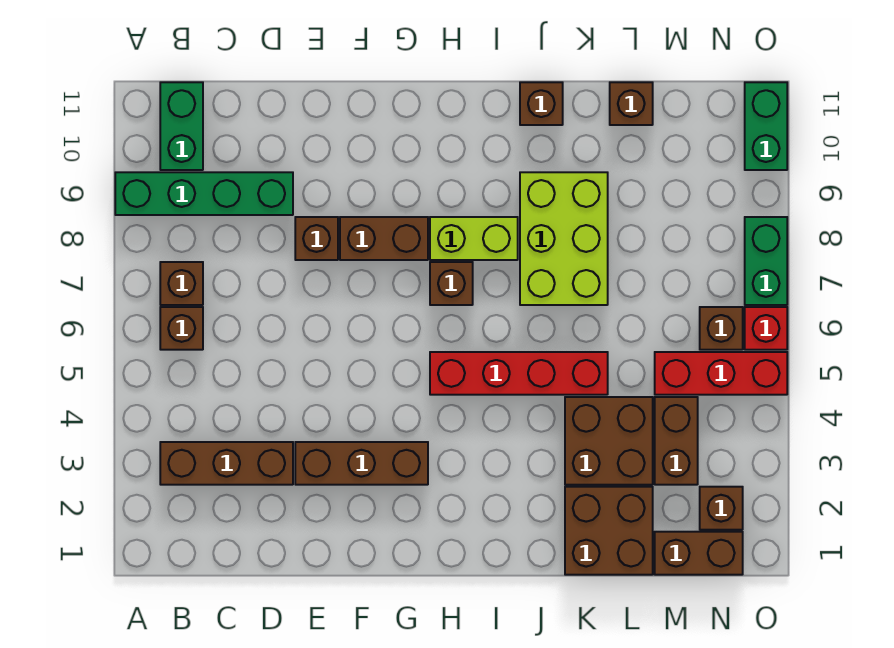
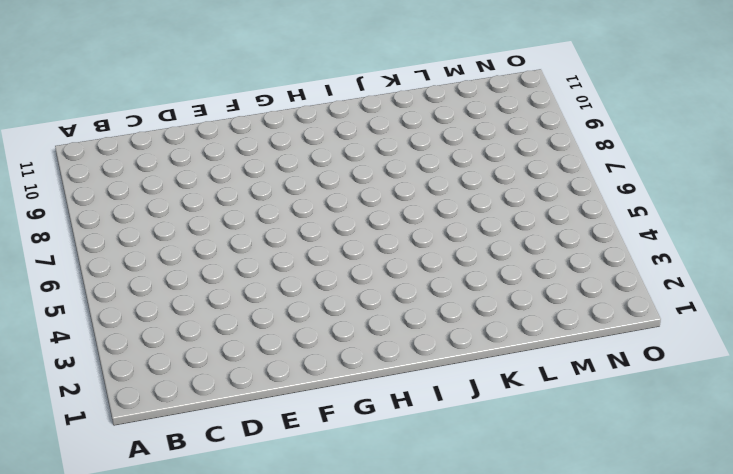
none -> green 1x4 brick [115,172,293,215]
none -> brown 1x3 brick [160,442,293,485]
none -> brown 1x1 brick [160,307,203,350]

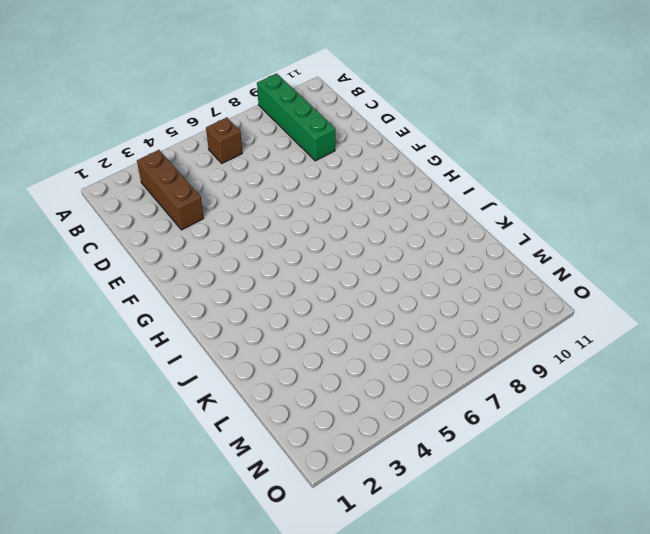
none -> brown 1x1 brick [160,262,203,305]
none -> green 1x2 brick [160,82,203,170]
none -> brown 1x3 brick [295,442,428,485]

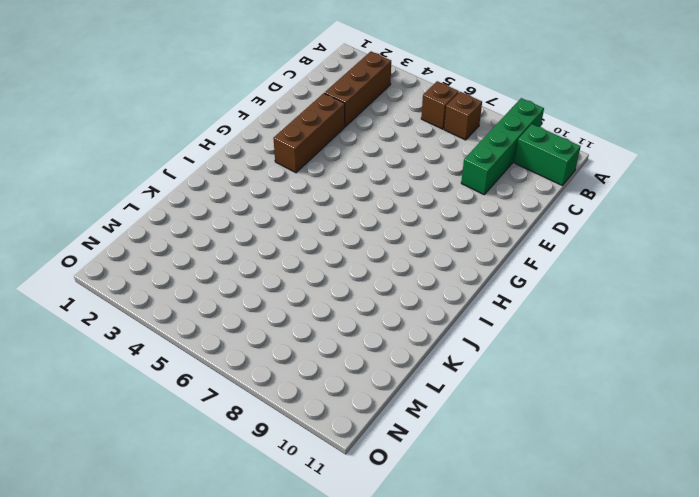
none -> brown 1x1 brick [295,217,338,260]
none -> brown 1x2 brick [340,217,428,260]
none -> red 1x4 brick [430,352,608,395]

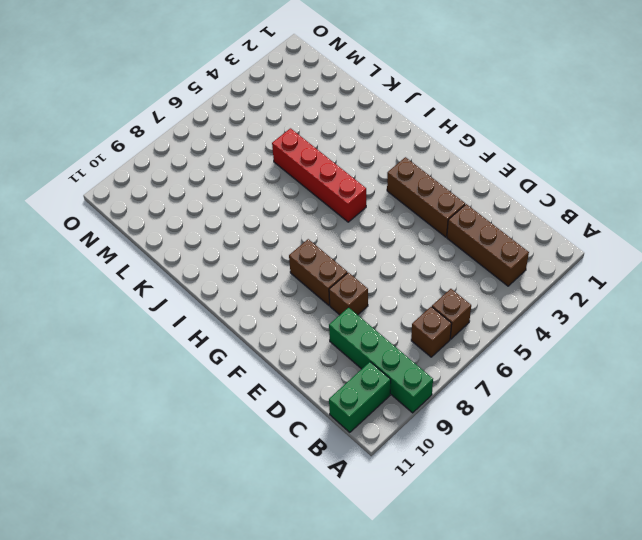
none -> brown 1x1 brick [430,262,473,305]
none -> lime 1x2 brick [430,217,518,260]
none -> lime 2x3 brick [520,172,608,305]

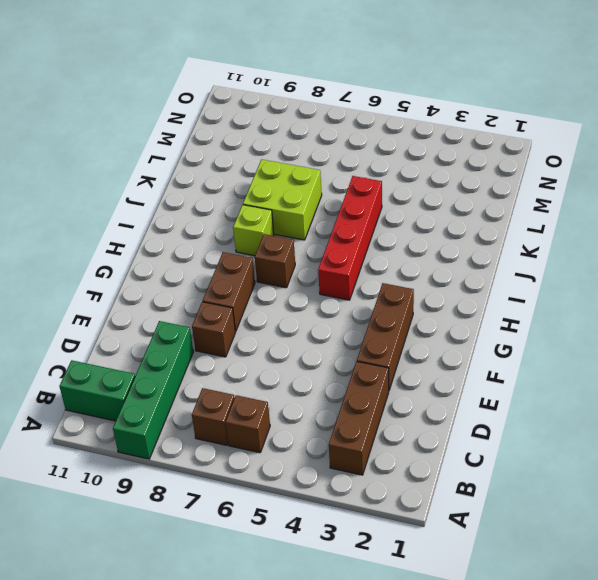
lime 1x1 brick [233,205,274,256] -> lime 1x2 brick [430,217,518,260]
lime 2x2 brick [243,159,322,240] -> lime 2x3 brick [520,172,608,305]
none -> brown 1x1 brick [520,82,563,125]
none -> brown 2x2 brick [565,487,653,575]
none -> brown 2x2 brick [565,397,653,485]

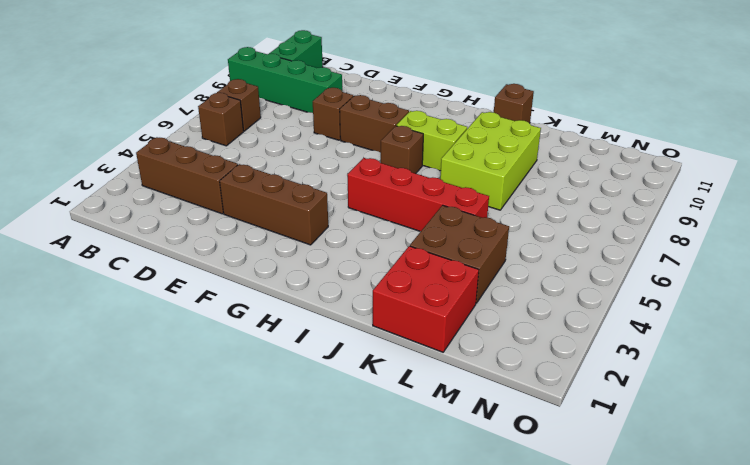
red 2x2 brick [373,246,479,352] -> brown 2x2 brick [565,487,653,575]
none -> brown 1x1 brick [610,82,653,125]
none -> brown 1x2 brick [655,532,743,575]
none -> brown 1x2 brick [655,397,698,485]

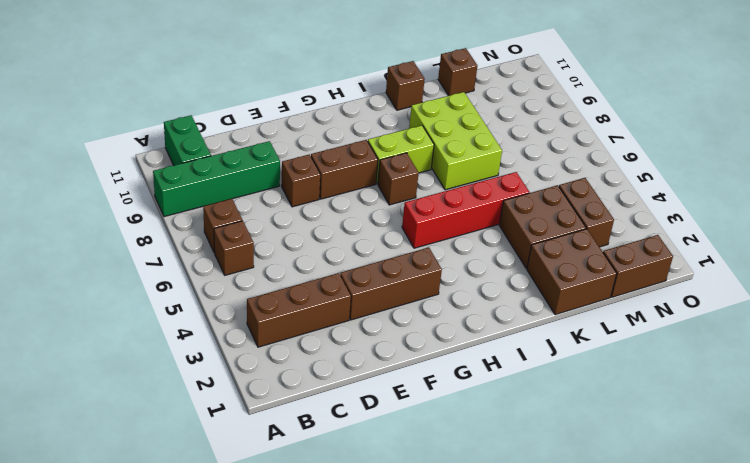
none -> red 1x3 brick [655,352,787,395]
none -> brown 1x1 brick [700,487,743,530]
none -> brown 1x1 brick [700,307,743,350]

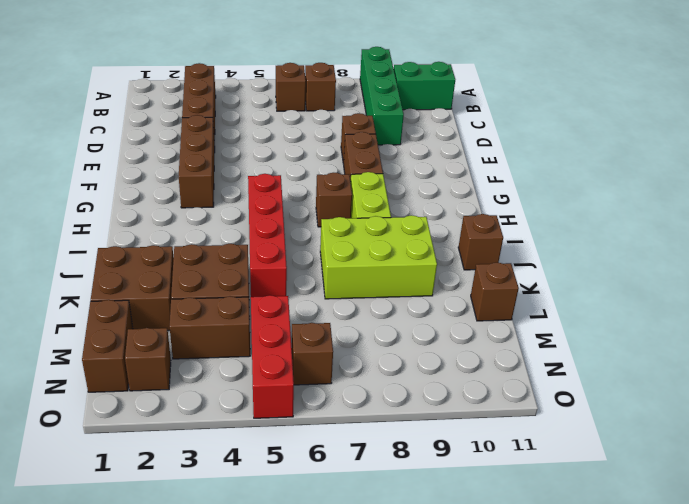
none -> red 1x1 brick [745,307,787,350]
none -> green 1x2 brick [745,217,787,305]
none -> green 1x2 brick [745,82,787,170]

